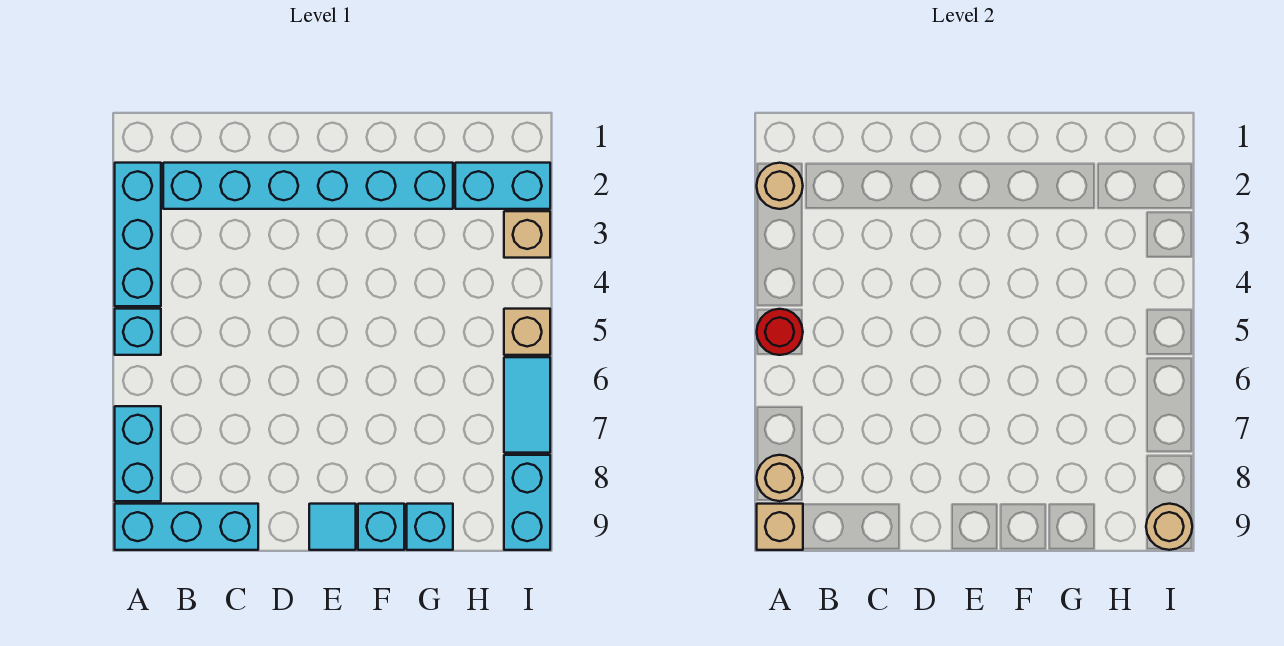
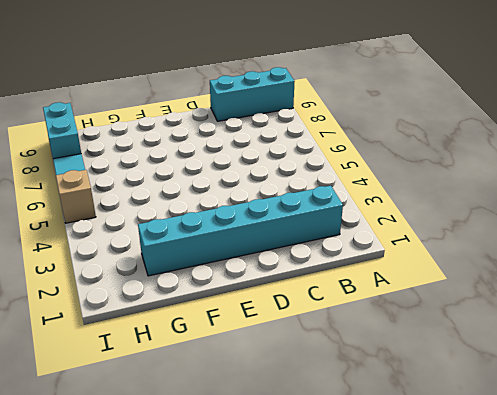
none -> cyan 1x3 brick [115,163,161,306]
none -> cyan 1x1 brick [115,309,161,355]
none -> cyan 1x2 brick [115,406,161,501]

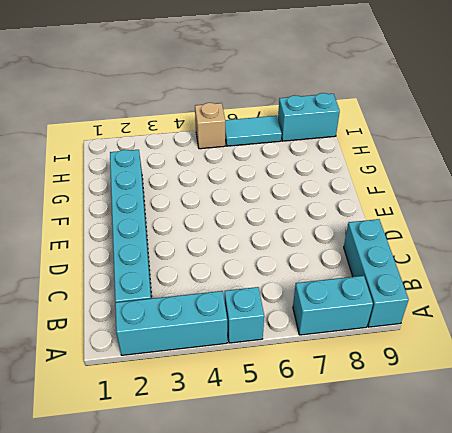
none -> cyan 1x1 tile [309,504,356,550]
none -> cyan 1x1 brick [358,504,404,550]
none -> cyan 1x1 brick [407,504,453,550]

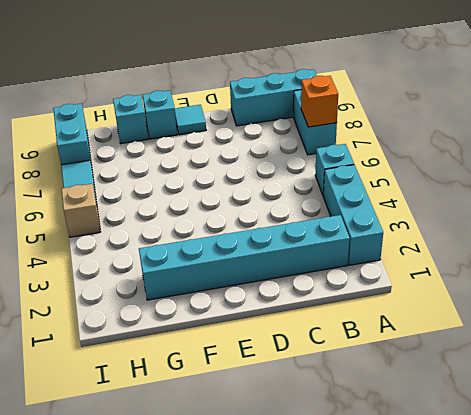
orange 1x1 brick [301,76,338,127] -> none
none -> cyan 1x2 brick [455,163,550,209]
none -> tan 1x1 brick [504,211,550,258]
none -> tan 1x1 round brick [757,163,803,209]

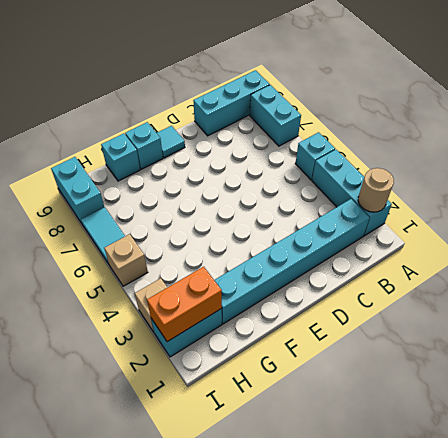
orange 1x2 brick [147,267,222,342] -> none
none -> red 1x1 round brick [757,309,803,355]
none -> tan 1x1 round brick [757,455,803,501]
none -> tan 1x1 brick [757,504,803,550]

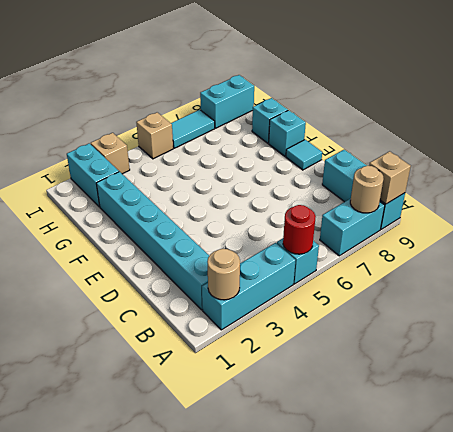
none -> tan 1x1 round brick [1146,504,1192,550]

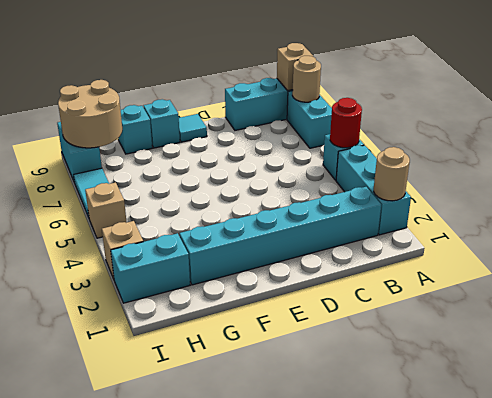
tan 2x2 round brick [58,80,122,148] -> tan 1x1 round brick [1146,504,1192,550]

